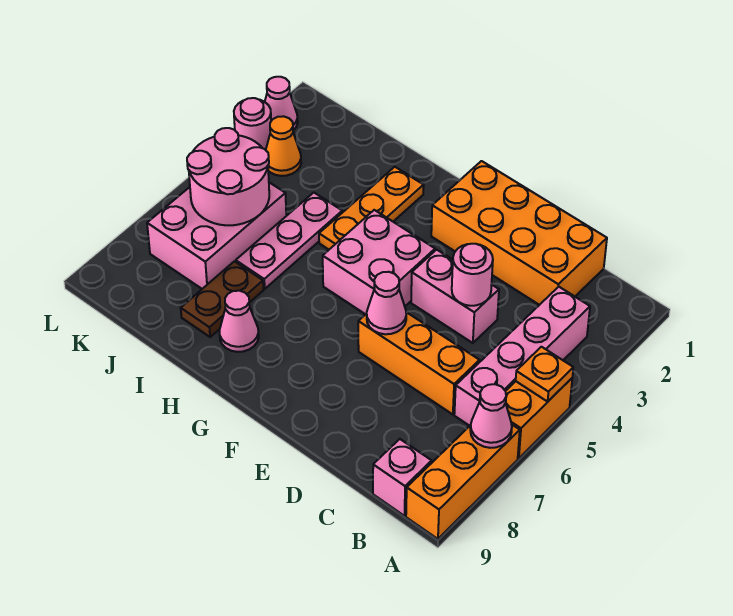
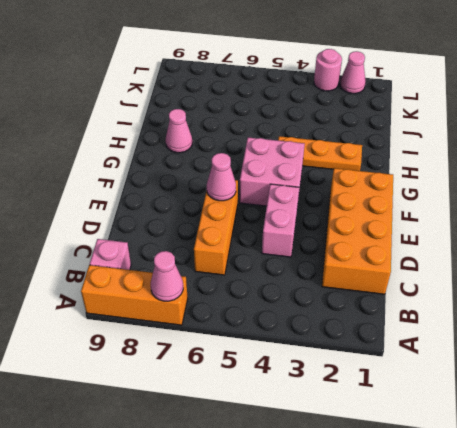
none -> orange 1x2 brick [506,378,572,458]
none -> pink 1x4 brick [454,287,590,426]
none -> pink 1x3 plate [236,193,342,289]

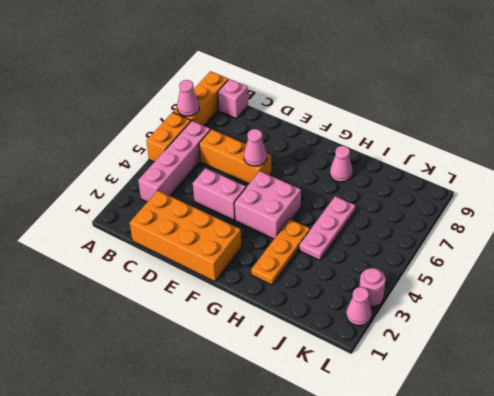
none -> brown 1x2 plate [181,261,263,337]
none -> pink 2x3 brick [147,183,286,289]
none -> orange 1x1 cone [266,116,301,176]

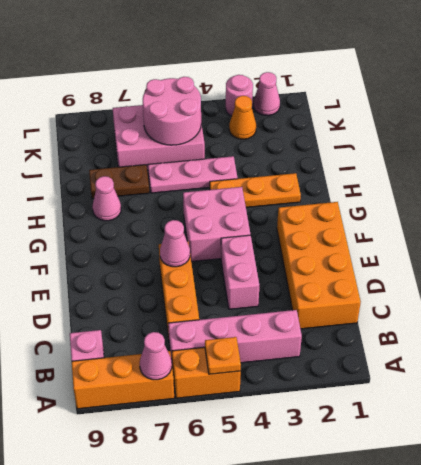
none -> pink 1x1 round brick [452,244,493,306]

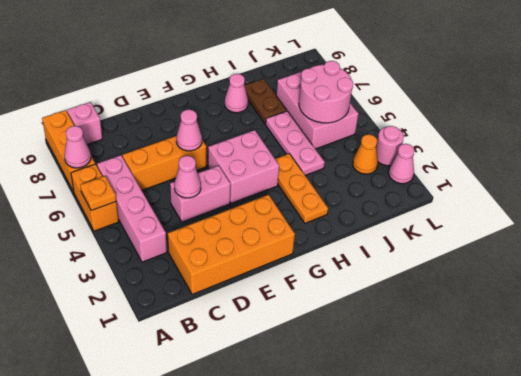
pink 1x1 cone [174,156,201,198] -> pink 1x1 round brick [452,244,493,306]

